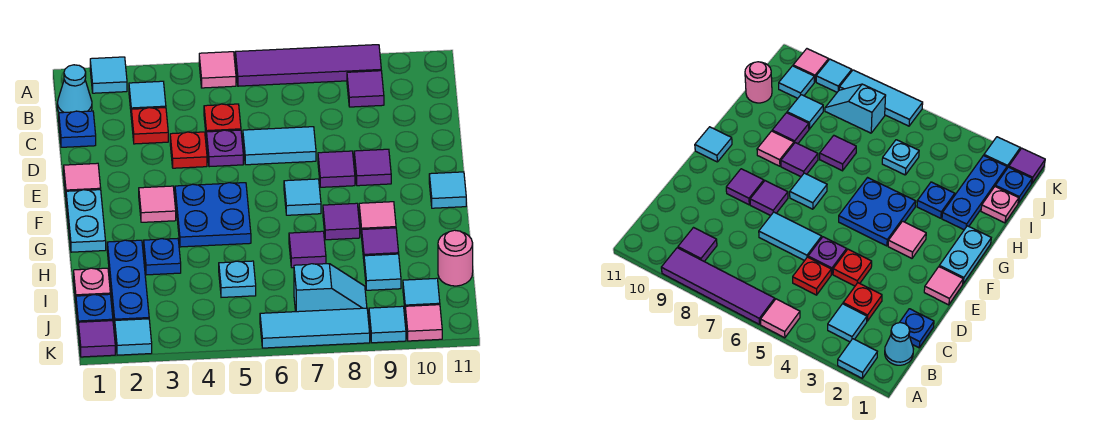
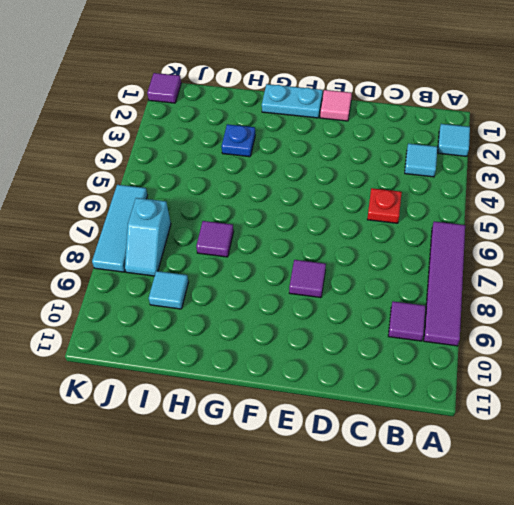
none -> pink 1x1 tile [199,52,236,88]
none -> cyan 1x1 cone [57,65,92,113]
none -> blue 1x1 plate [59,111,96,147]
none -> red 1x1 plate [131,108,168,144]

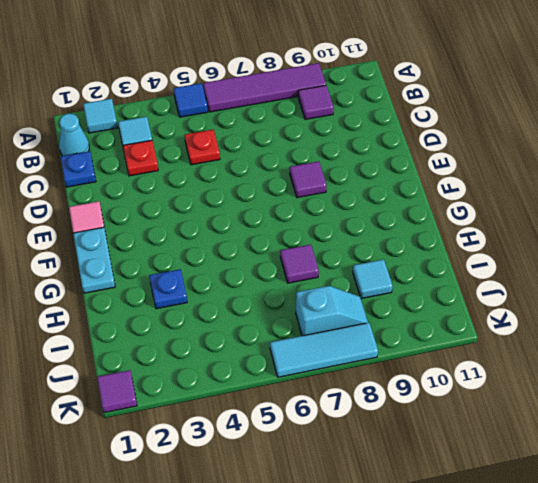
blue 1x1 tile [173,83,208,117] -> pink 1x1 tile [199,52,236,88]
none -> red 1x1 plate [170,132,207,168]
none -> purple 1x1 plate [207,130,243,167]
none -> cyan 1x2 tile [243,127,316,165]
none -> purple 1x1 tile [354,149,391,186]

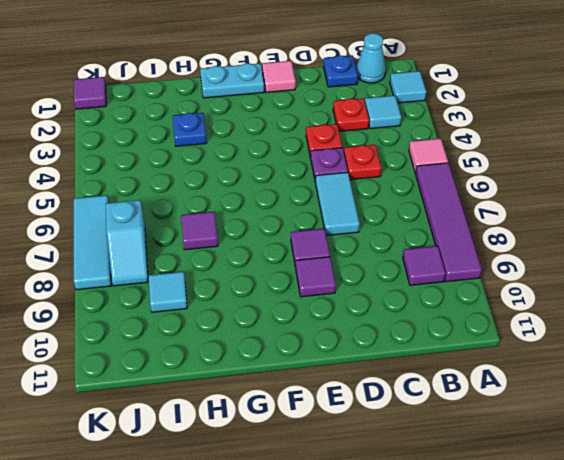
none -> pink 1x1 tile [139,186,176,222]
none -> blue 2x2 plate [175,183,251,247]
none -> cyan 1x1 tile [284,179,321,215]
none -> cyan 1x1 tile [429,172,466,208]

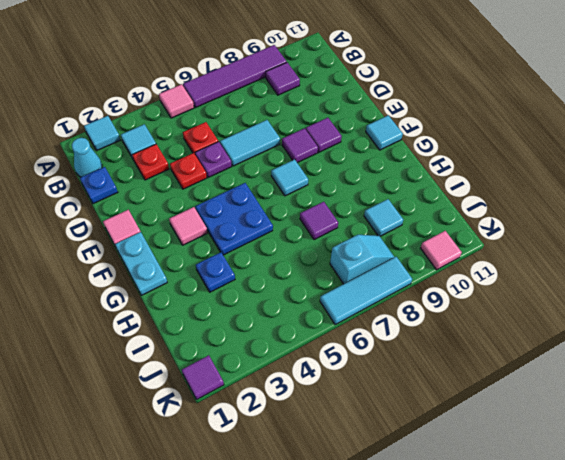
none -> purple 1x1 tile [323,203,360,240]
none -> pink 1x1 tile [359,202,396,237]
none -> blue 1x3 plate [107,240,149,327]
none -> purple 1x1 tile [362,228,399,259]

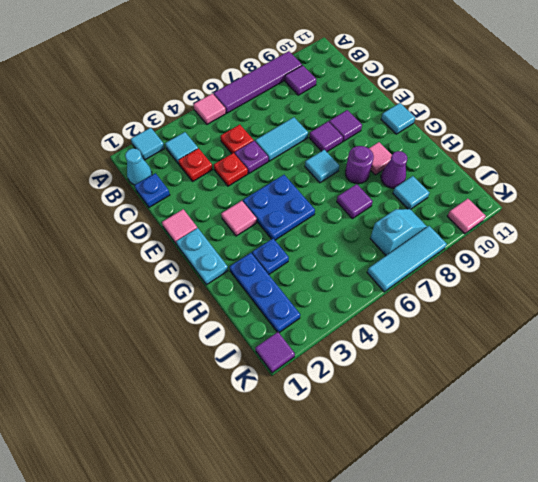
purple 1x1 round brick [345,146,374,184] -> purple 1x1 tile [323,203,360,240]
purple 1x1 cone [381,151,407,188] -> purple 1x1 tile [362,228,399,259]
none -> pink 1x1 plate [74,268,110,301]
none -> cyan 1x1 plate [219,261,256,297]
none -> pink 1x1 round brick [438,230,473,286]
none -> blue 1x1 plate [76,294,113,322]

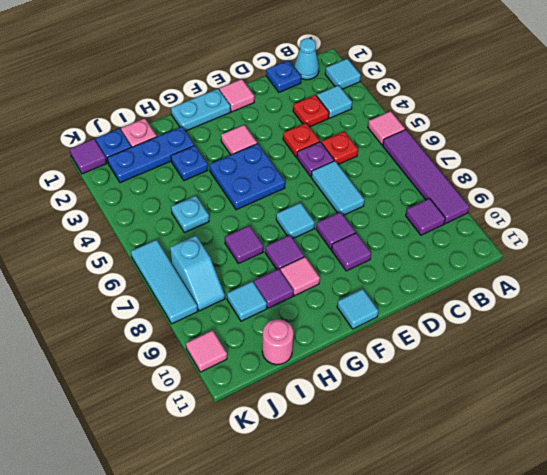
none -> cyan 1x1 tile [403,278,440,307]
none -> cyan 1x1 tile [115,319,152,355]
none -> cyan 1x1 tile [369,306,406,343]

